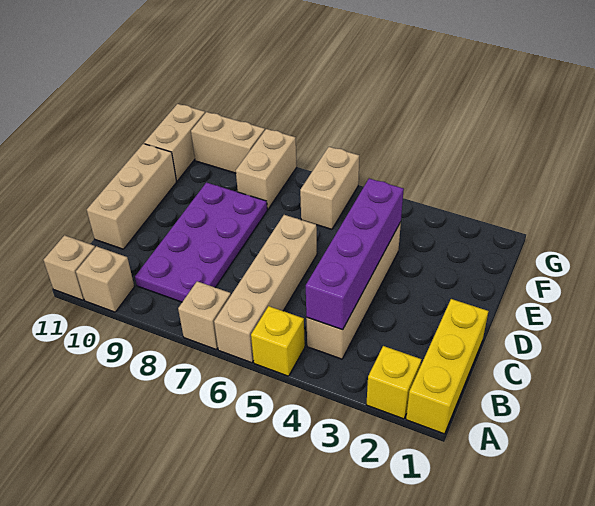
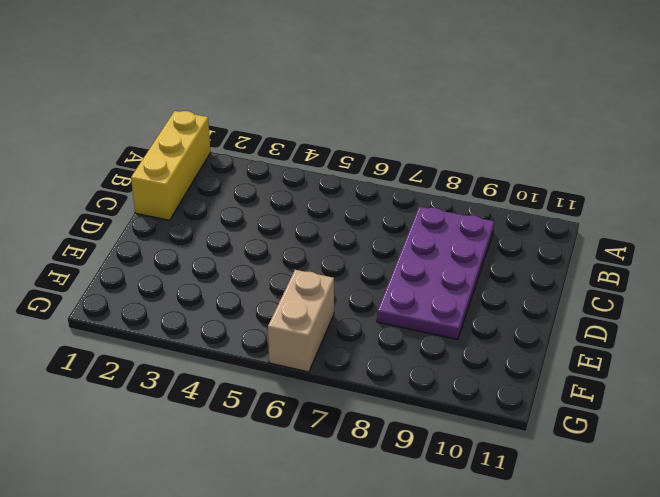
none -> yellow 1x1 brick [366,346,421,419]
none -> yellow 1x1 brick [251,306,305,376]
none -> tan 1x4 brick [214,215,317,363]

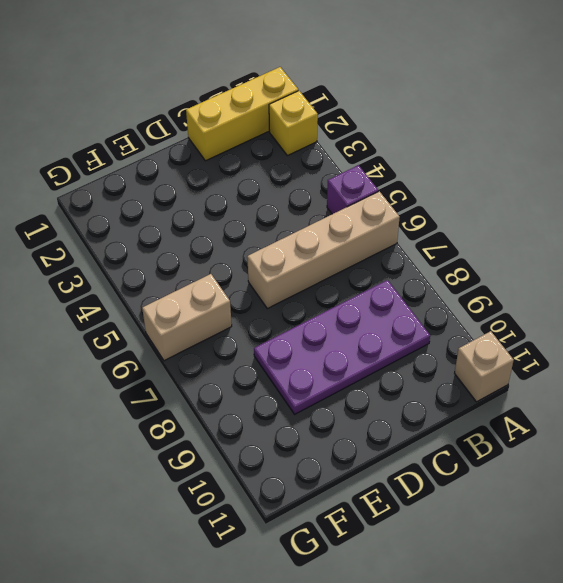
purple 1x1 brick [327,165,378,214] -> yellow 1x1 brick [251,306,305,376]
none -> tan 1x1 brick [178,281,231,350]
none -> tan 1x1 brick [76,246,134,312]
none -> tan 1x4 brick [306,222,401,359]

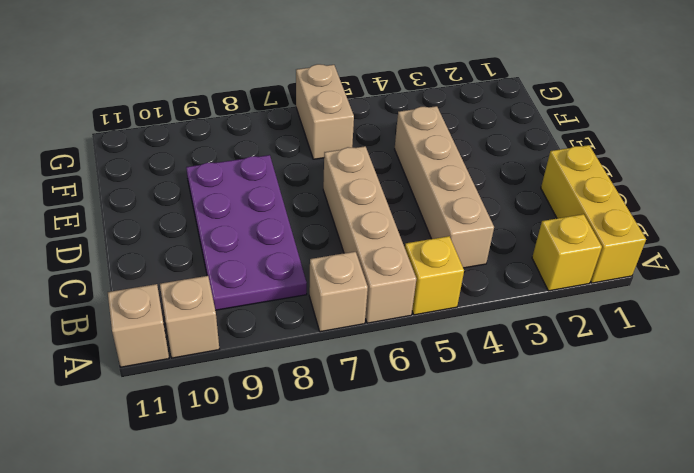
none -> tan 1x3 brick [87,144,176,249]
none -> tan 1x2 brick [236,129,297,209]
none -> tan 1x2 brick [144,104,205,181]

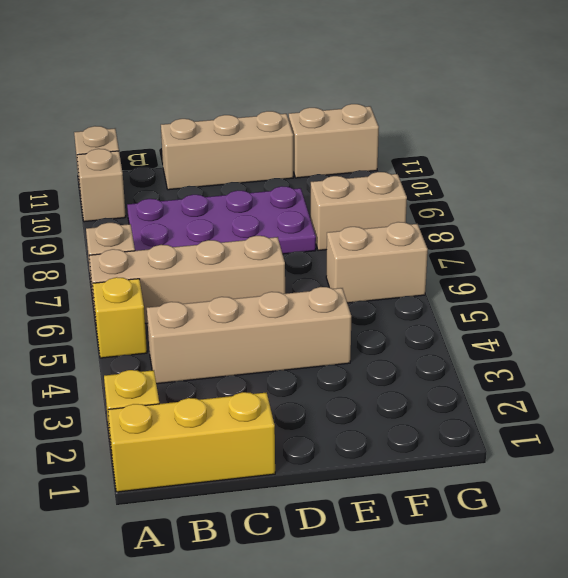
none -> tan 1x2 brick [191,112,265,173]
none -> purple 1x4 brick [306,179,404,330]

